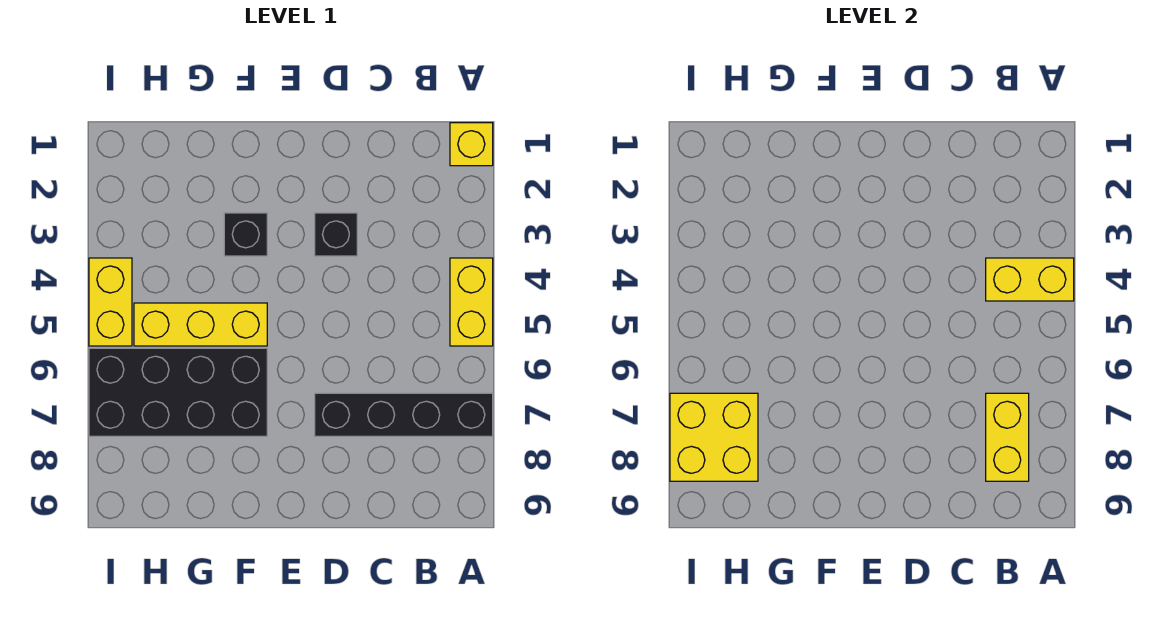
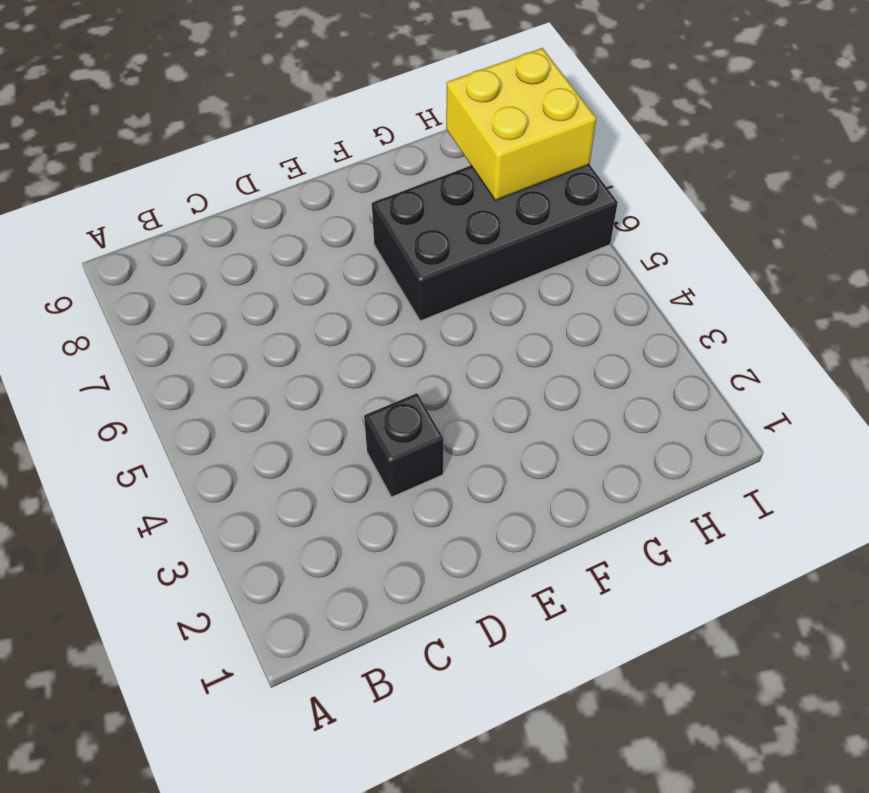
none -> yellow 1x1 brick [450,123,493,166]
none -> yellow 1x2 brick [450,258,493,346]

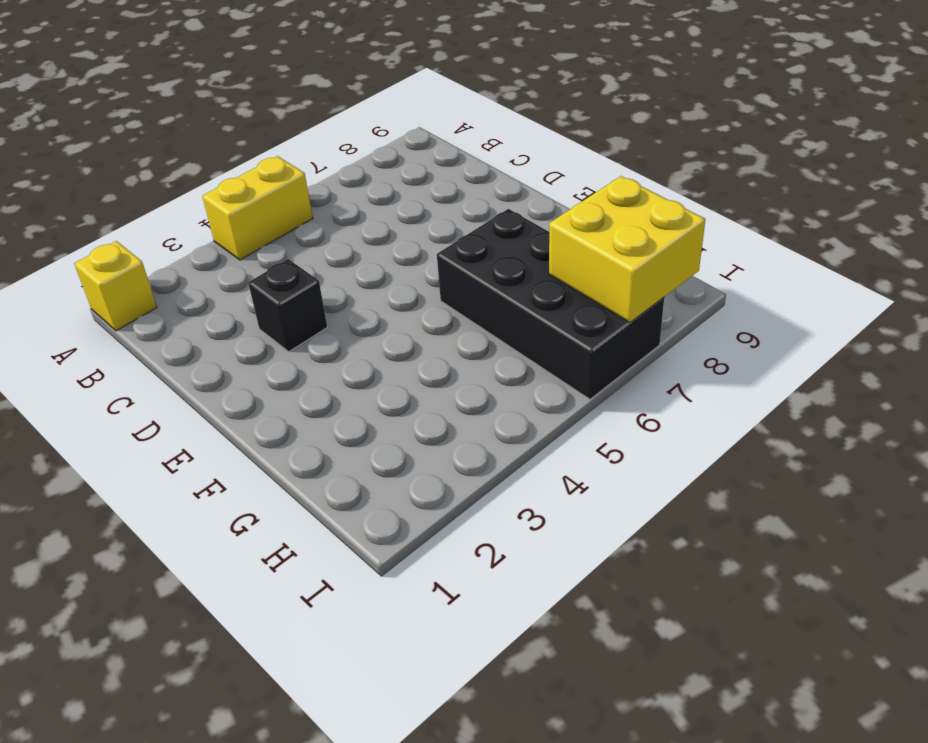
none -> black 1x4 brick [315,393,493,436]
none -> black 1x1 brick [224,213,267,256]

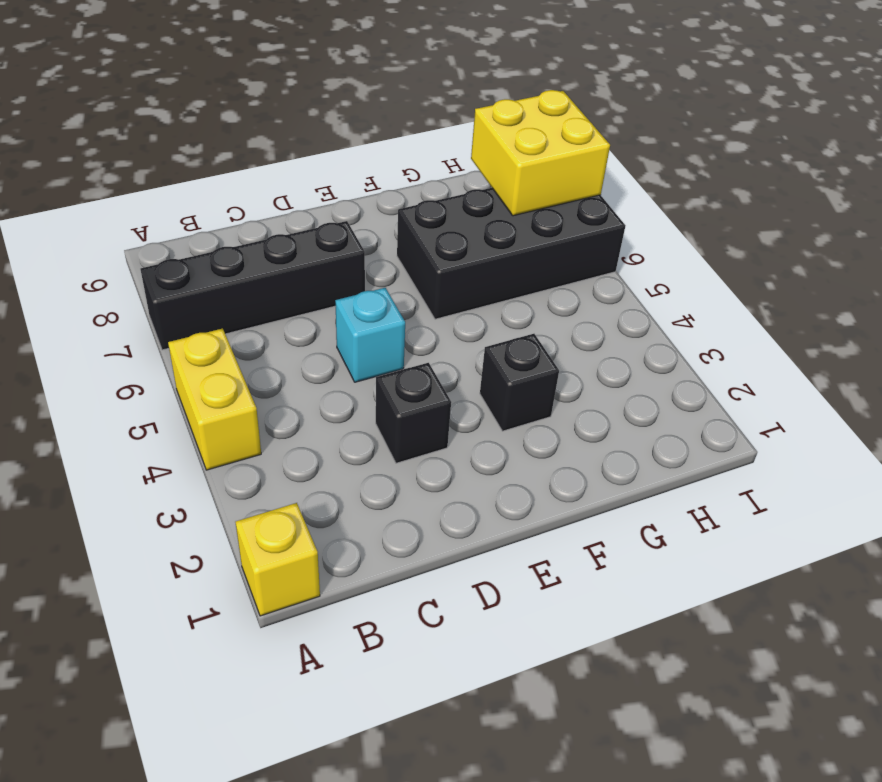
cyan 1x1 brick [335,288,405,382] -> none
none -> yellow 1x3 brick [134,303,267,346]
none -> yellow 1x2 brick [89,258,132,346]

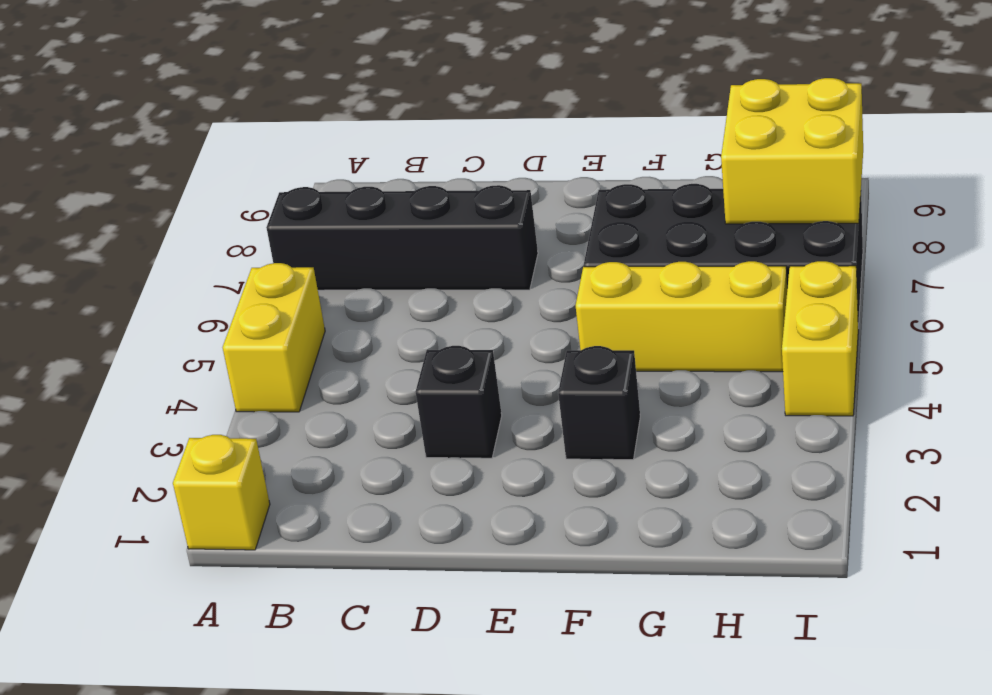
none -> yellow 1x2 brick [986,258,1074,301]
none -> yellow 1x2 brick [986,393,1029,481]

